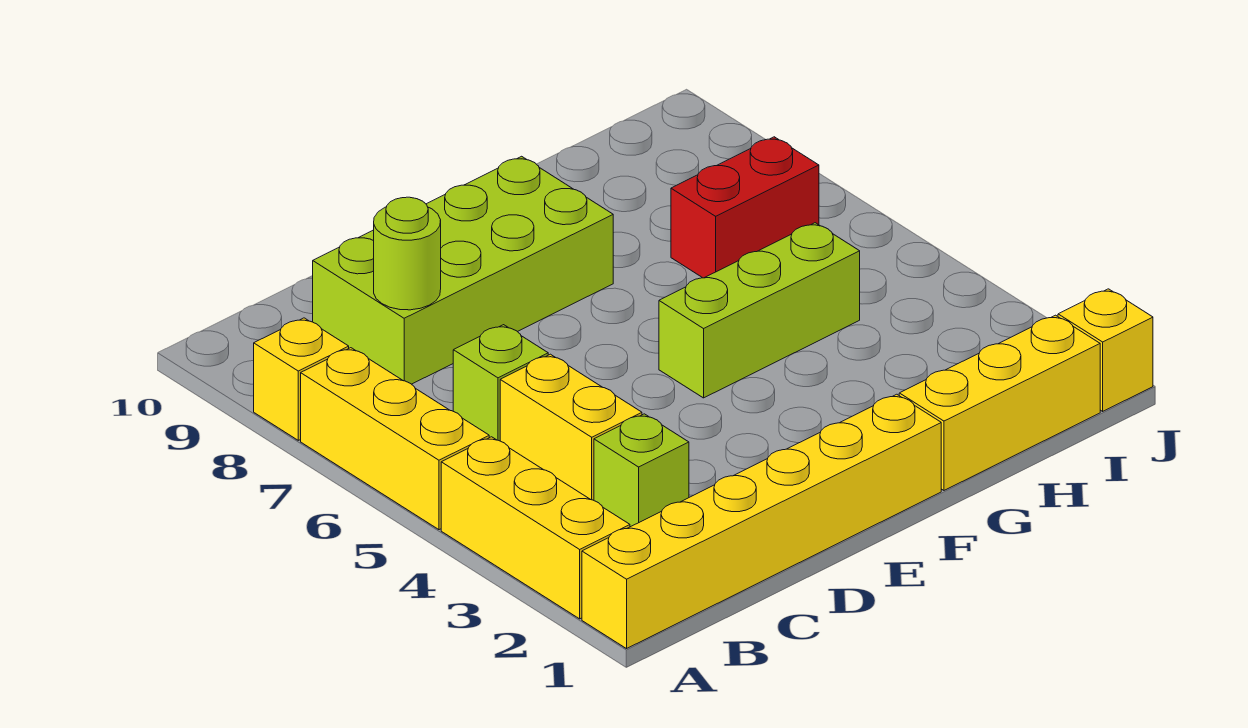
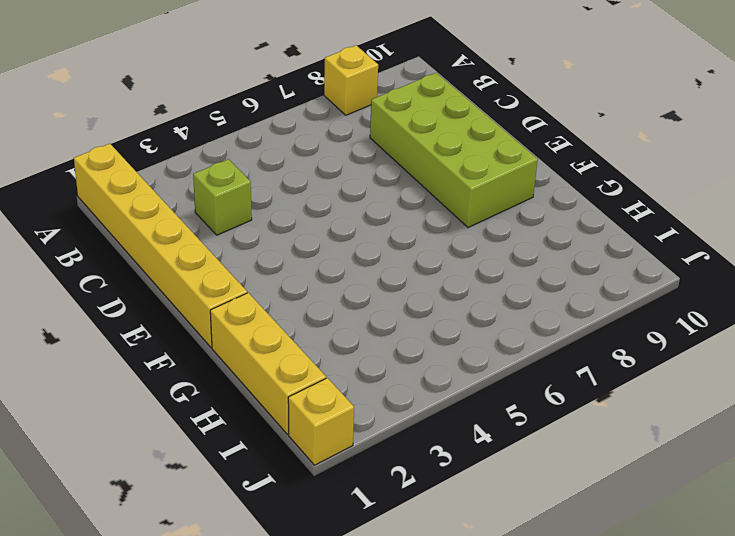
none -> yellow 1x3 brick [441,437,630,619]
none -> yellow 1x3 brick [301,348,489,530]
none -> yellow 1x2 brick [500,354,642,500]

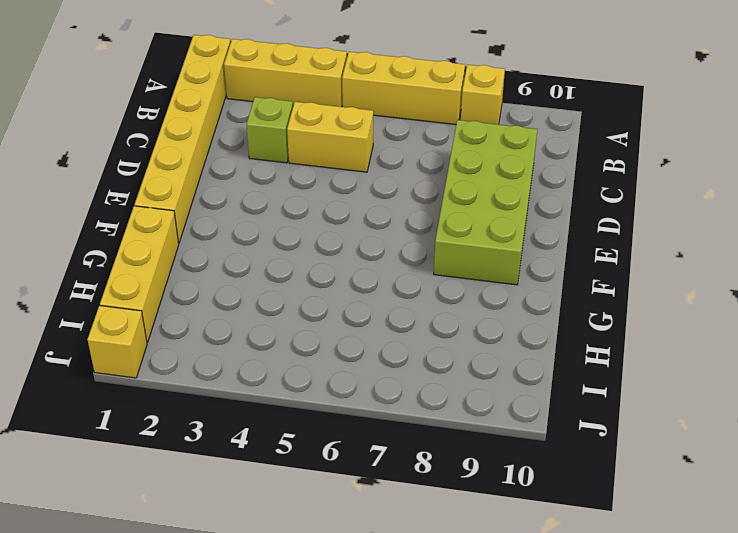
none -> lime 1x1 brick [453,325,548,441]
none -> lime 1x3 brick [659,223,860,398]
none -> red 1x2 brick [671,137,819,278]

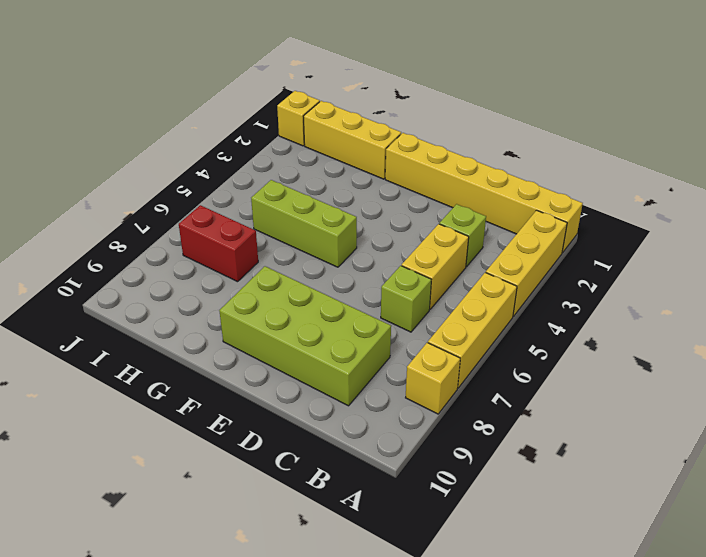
none -> lime 1x1 round brick [374,197,441,310]

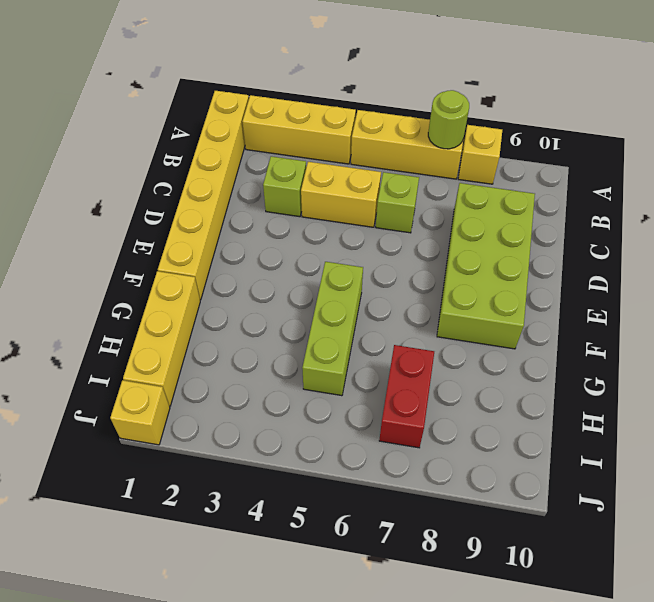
lime 1x1 round brick [428,90,469,149] -> lime 1x1 round brick moved to [374,197,441,310]

